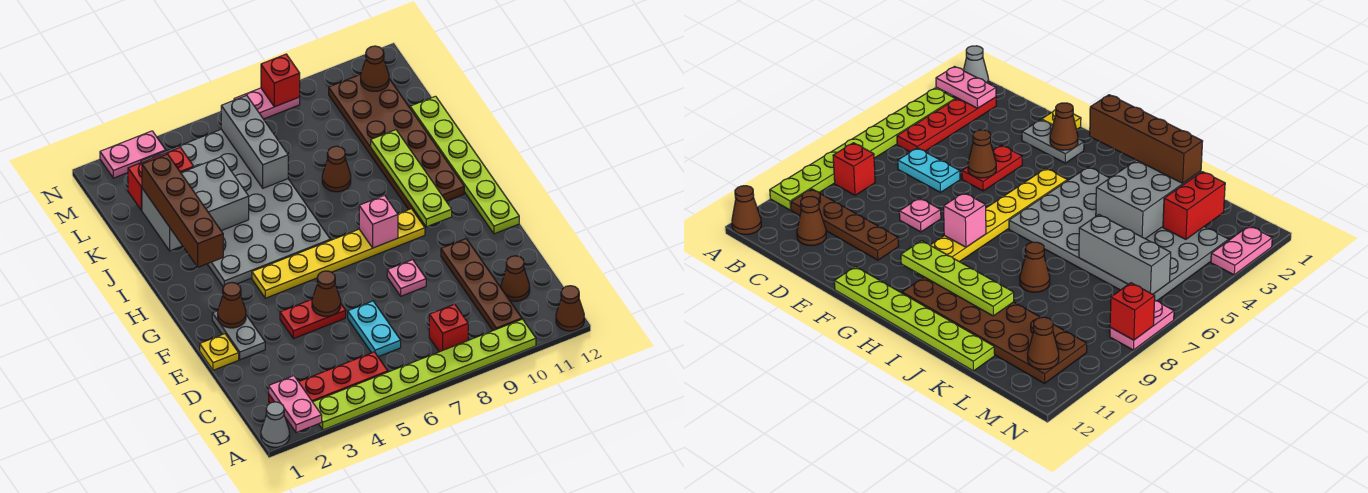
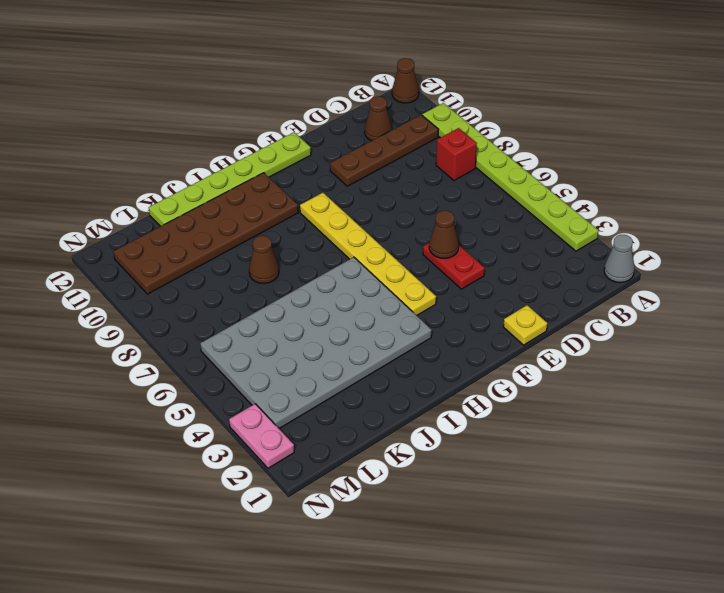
none -> red 1x4 plate [269,352,388,419]
none -> cyan 1x2 plate [348,301,401,357]
none -> grey 1x2 plate [212,311,265,360]
none -> pink 1x1 plate [387,260,426,296]

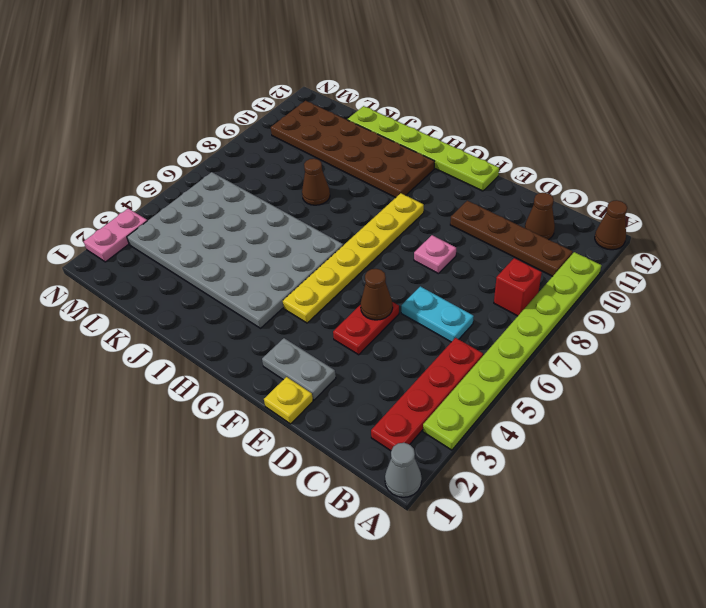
none -> pink 1x2 plate [234,88,300,119]
none -> pink 1x2 plate [269,376,322,432]
none -> brown 1x1 cone [218,283,246,328]
none -> pink 1x1 brick [359,195,398,248]

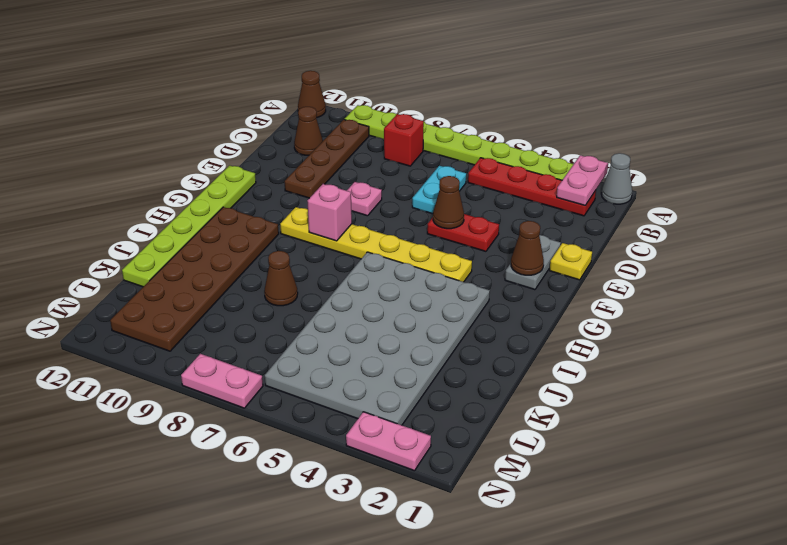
none -> lime 1x4 plate [371,130,452,227]
none -> grey 2x3 brick [142,157,249,251]
none -> grey 1x3 brick [221,95,288,188]
none -> red 1x2 brick [128,147,194,211]

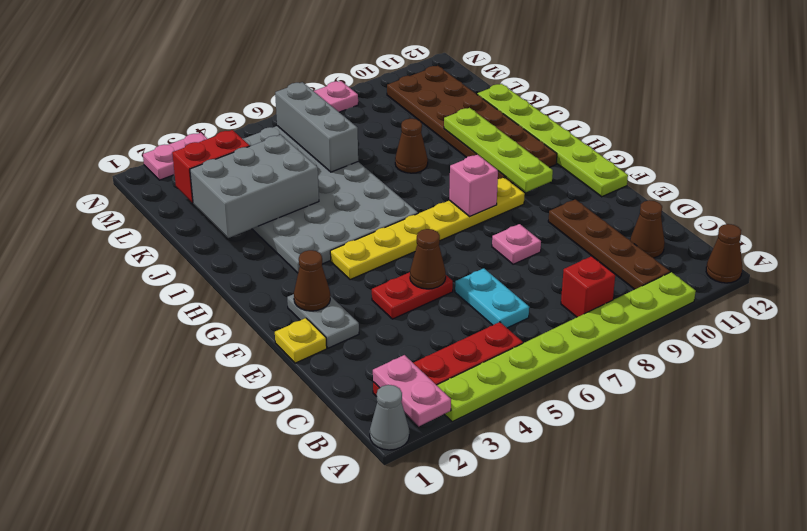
none -> brown 1x1 cone [361,46,389,91]
none -> red 1x1 brick [261,54,300,107]
none -> brown 1x4 brick [142,154,223,267]

